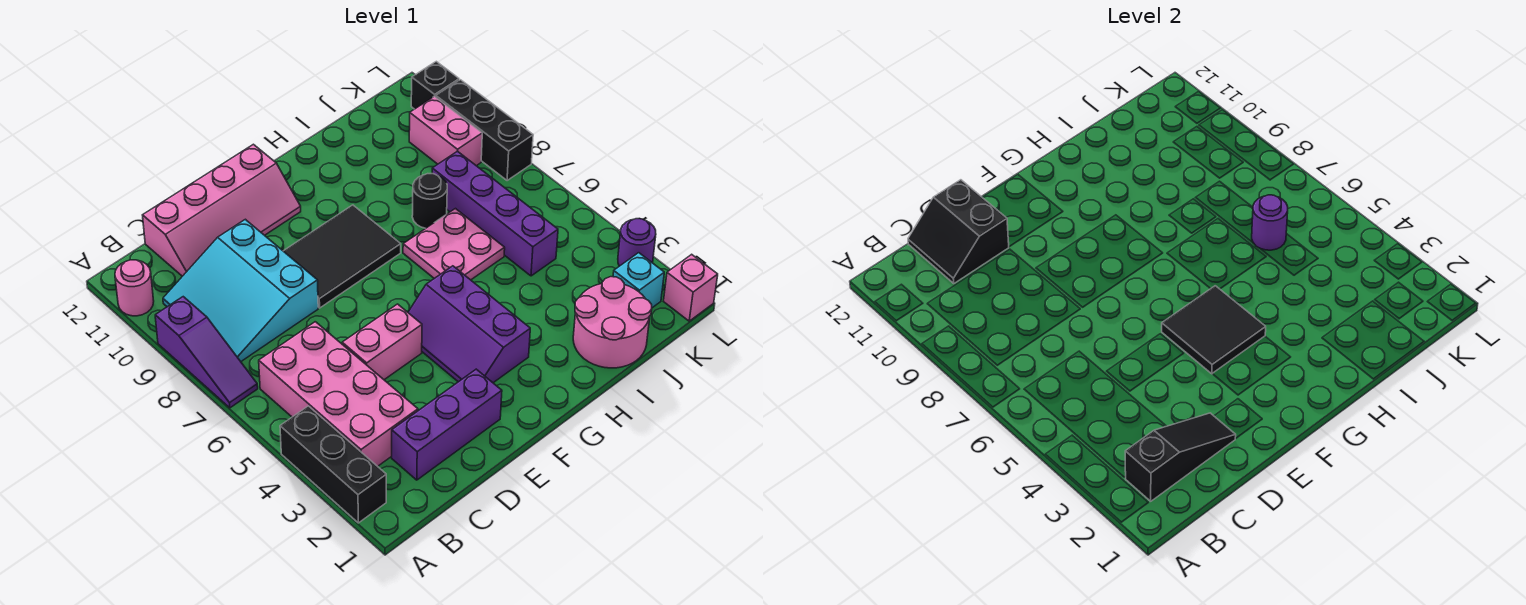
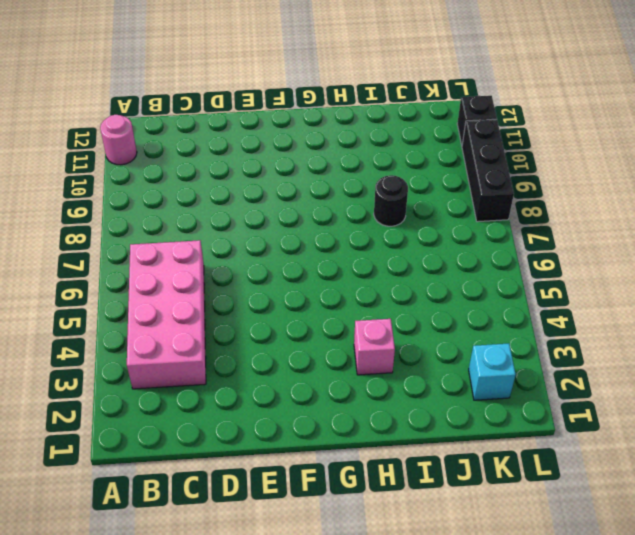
pink 1x1 brick [354,319,395,375] -> pink 1x1 brick moved to [664,254,718,321]
none -> black 1x3 brick [280,406,386,523]
none -> purple 1x3 slope [155,297,258,408]
none -> cyan 3x3 slope [163,219,318,361]

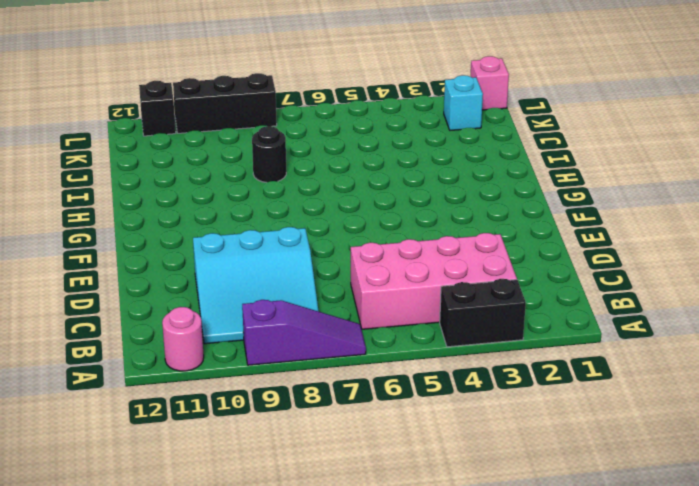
black 1x2 brick [440,279,526,347] -> black 1x3 brick [280,406,386,523]
none -> purple 1x3 brick [392,369,502,480]
none -> pink 2x4 slope [143,144,301,276]
none -> pink 1x2 brick [342,304,422,380]

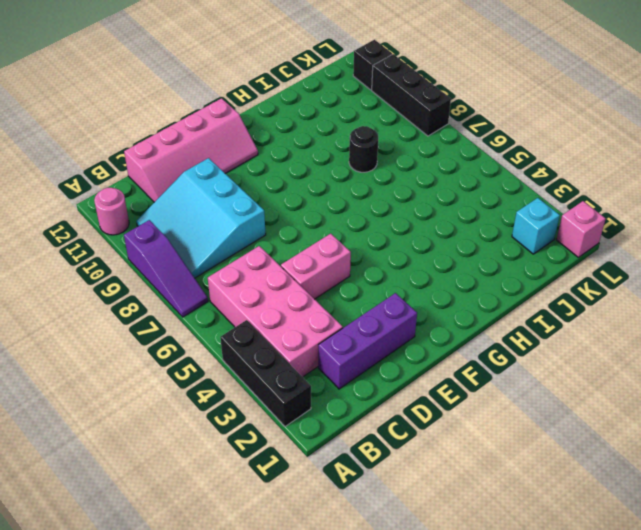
none -> black 2x3 tile [284,205,401,308]
none -> purple 2x3 slope [408,266,530,383]
none -> pink 2x2 plate [403,209,505,280]

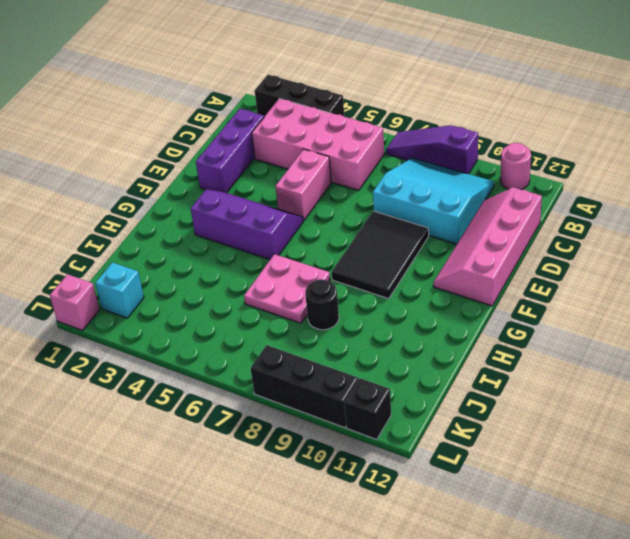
none -> pink 2x2 round brick [573,277,652,368]
none -> purple 1x4 brick [432,151,558,276]
none -> pink 1x2 brick [409,96,482,166]

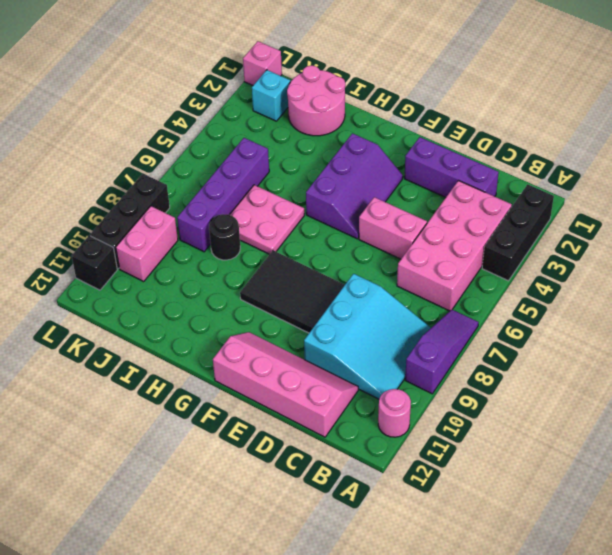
none -> purple 1x1 round brick [618,219,656,266]
none -> black 1x3 slope [1125,413,1236,501]
none -> black 2x2 slope [908,180,1009,284]

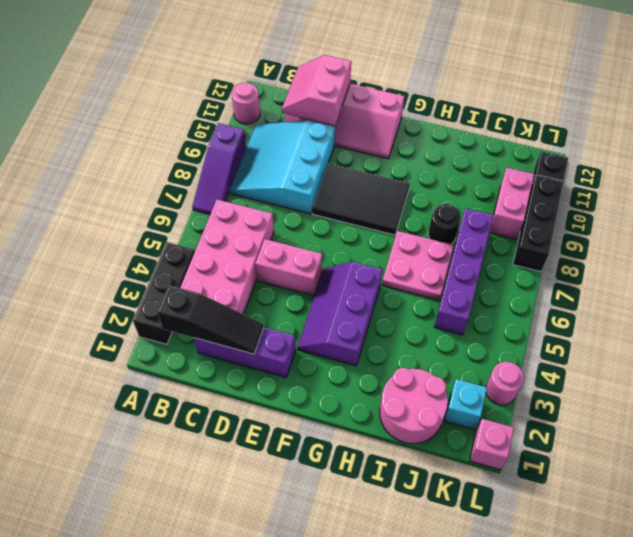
pink 2x2 slope [282,55,351,125] -> black 2x2 slope [908,180,1009,284]
pink 1x1 round brick [486,362,524,405] -> purple 1x1 round brick [618,219,656,266]
none -> black 2x2 tile [1162,286,1266,374]
none -> purple 1x1 round brick [1252,195,1288,250]

